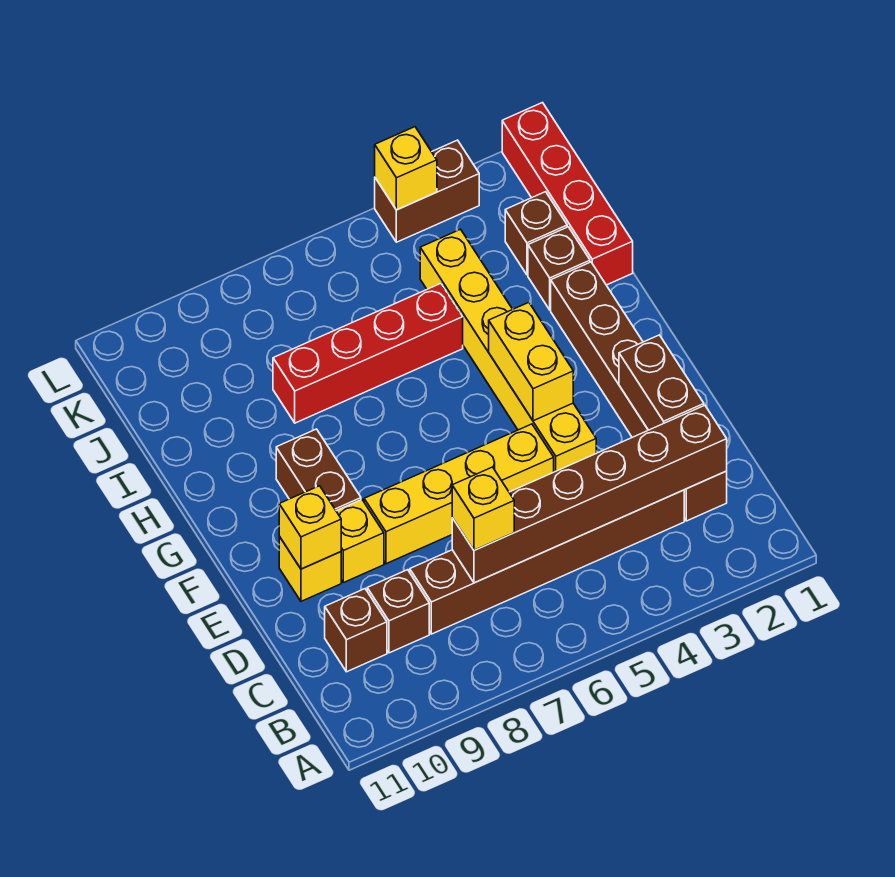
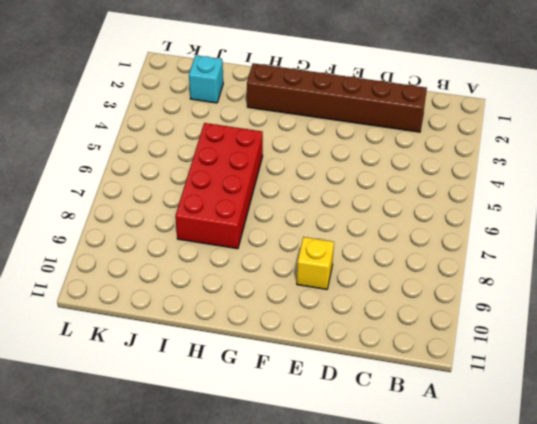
red 2x4 brick [175,123,263,249] -> red 1x4 brick [273,283,463,423]
cyan 1x1 brick [189,55,223,103] -> brown 1x1 brick [505,192,567,275]
none -> brown 1x6 brick [410,490,684,634]
none -> brown 1x1 brick [367,570,429,653]
none -> brown 1x1 brick [325,589,387,672]

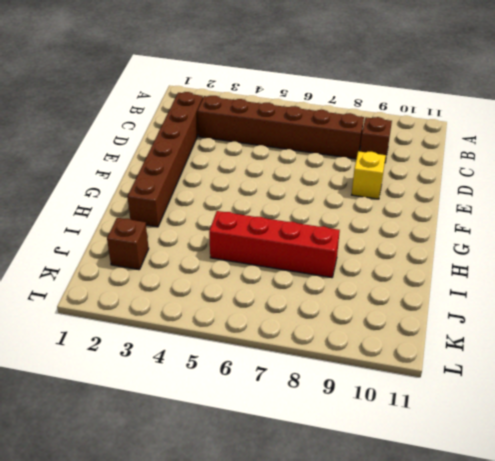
none -> brown 1x1 brick [325,589,387,672]
none -> yellow 1x6 brick [420,229,596,472]
none -> yellow 1x4 brick [364,424,554,564]

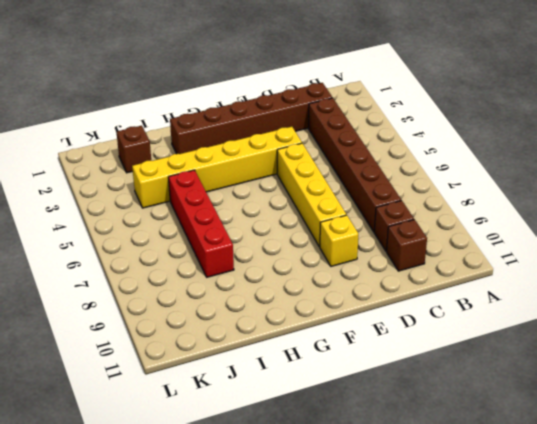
none -> yellow 1x1 brick [279,537,341,601]
none -> brown 1x2 brick [276,429,361,511]
none -> red 1x4 brick [502,103,633,285]

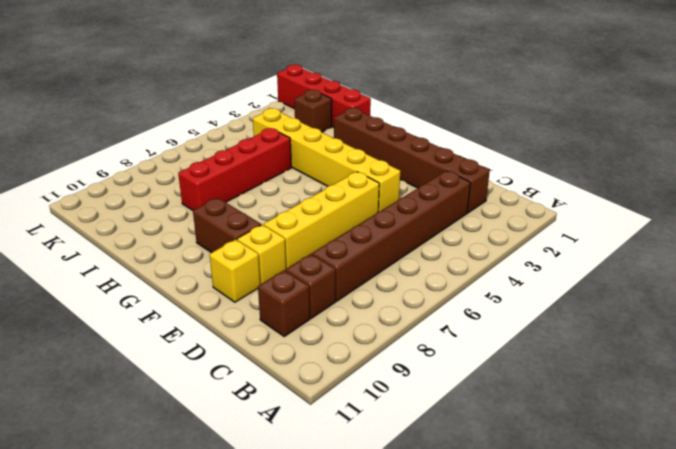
none -> brown 1x1 brick [528,227,590,310]
none -> brown 1x2 brick [375,140,479,242]
none -> brown 1x6 brick [452,405,727,583]

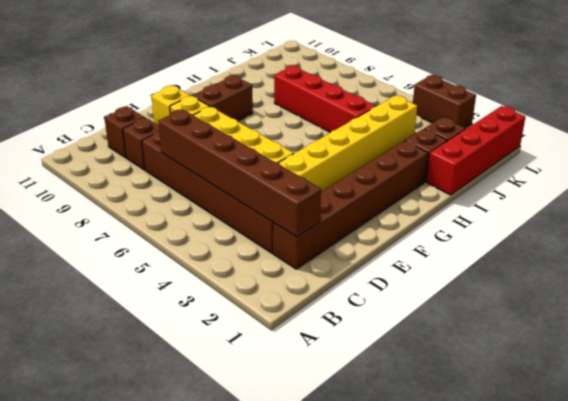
none -> brown 1x2 brick [619,335,704,430]
none -> yellow 1x1 brick [279,486,341,569]
none -> yellow 1x2 brick [489,302,573,421]

